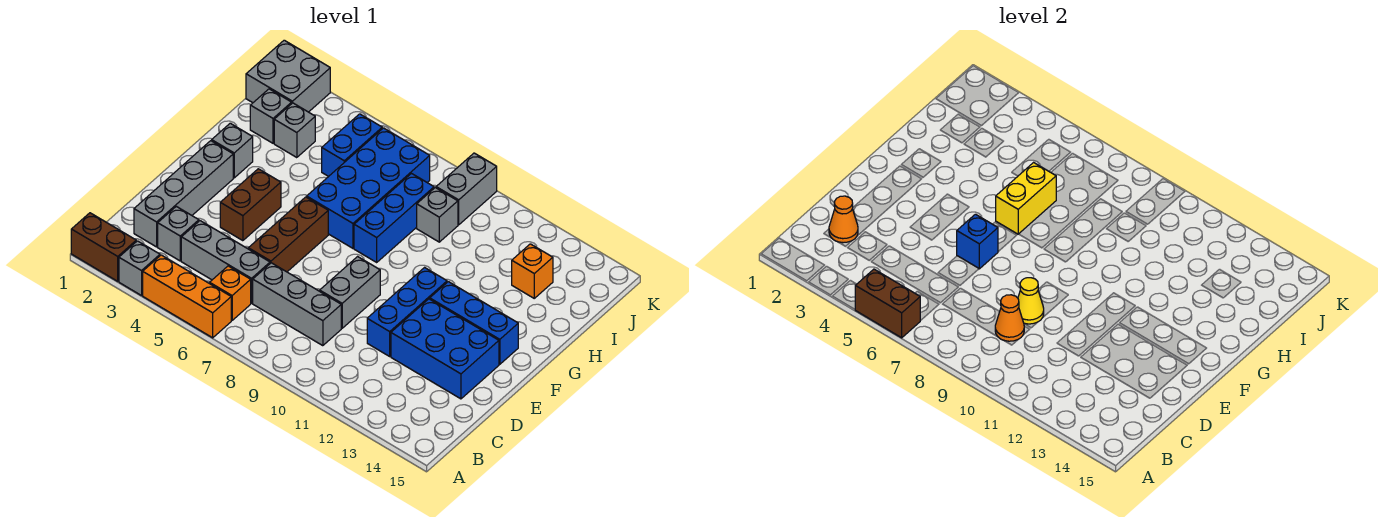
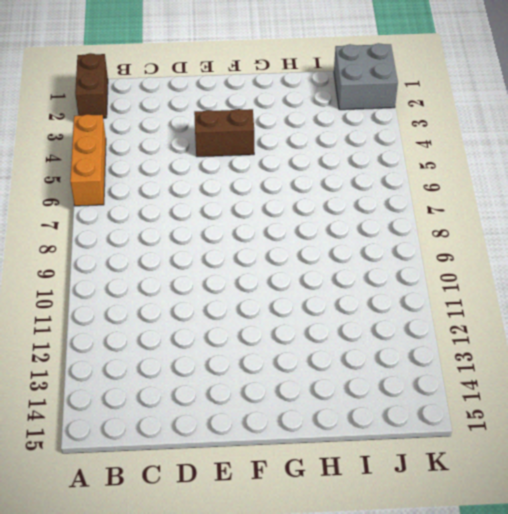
none -> grey 1x1 brick [119,241,160,296]
none -> orange 1x1 brick [210,266,251,320]
none -> grey 1x4 brick [134,141,233,247]
none -> grey 1x1 brick [158,206,199,261]

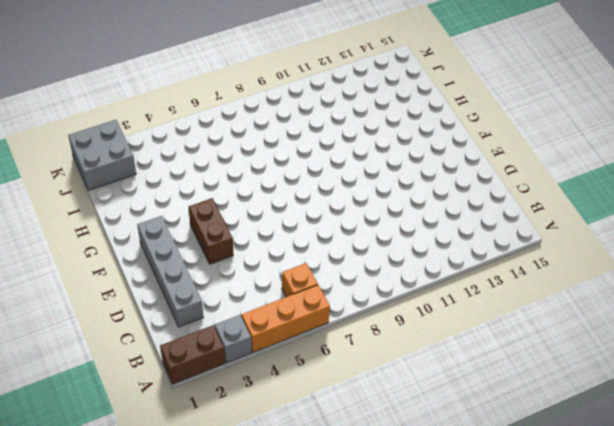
none -> grey 1x1 brick [158,206,199,261]
none -> grey 1x3 brick [181,221,270,303]
none -> grey 1x3 brick [253,263,341,346]
none -> brown 1x3 brick [248,197,328,272]

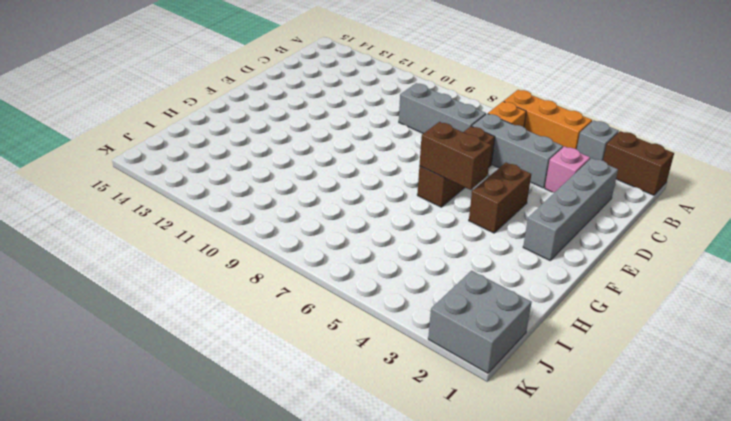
pink 1x1 brick [545,146,590,193] -> grey 1x1 brick [158,206,199,261]
brown 1x2 brick [419,122,491,190] -> brown 1x2 brick moved to [855,269,920,338]
none -> grey 1x2 brick [320,257,380,328]
none -> blue 1x3 brick [367,268,447,356]
none -> blue 2x3 brick [391,299,499,399]
none -> blue 1x3 brick [430,282,518,364]

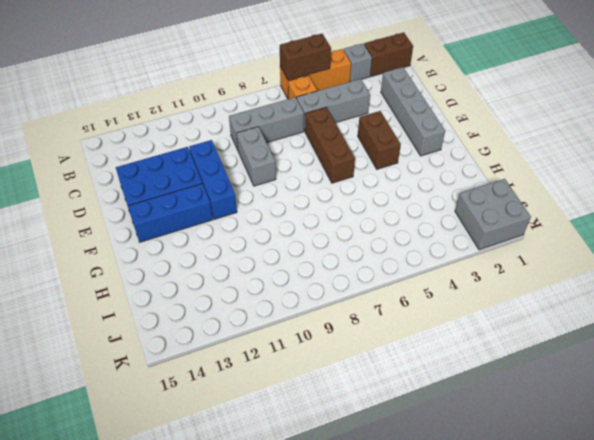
none -> grey 1x1 brick [158,206,199,261]
none -> grey 1x1 brick [212,123,253,178]
none -> blue 2x4 brick [307,128,430,248]
none -> blue 1x3 brick [354,174,434,262]

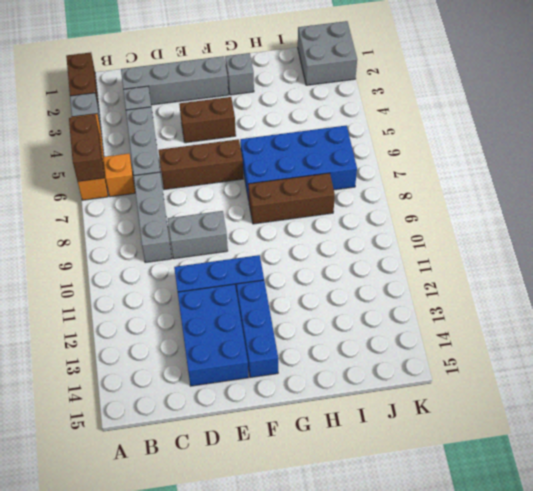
brown 1x3 brick [248,173,335,224] -> blue 1x3 brick [354,174,434,262]
none -> grey 1x1 brick [250,89,292,143]
none -> grey 1x1 brick [274,103,315,158]
none -> blue 1x2 brick [322,114,382,177]
none -> grey 1x1 brick [417,188,458,242]

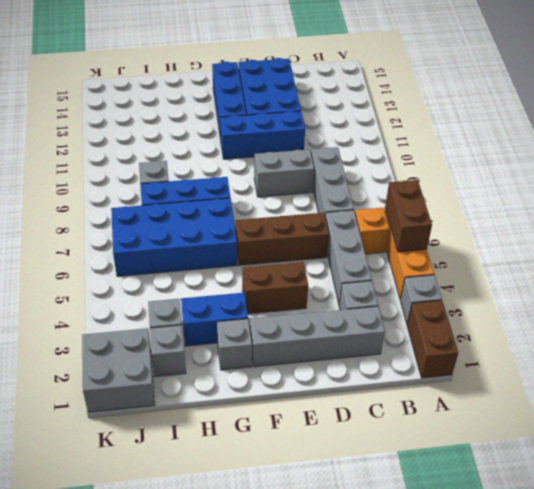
blue 1x2 brick [181,293,248,346] -> blue 1x2 brick moved to [322,114,382,177]
none -> orange 1x1 brick [512,244,553,298]
none -> grey 1x2 brick [436,153,497,225]
none -> orange 1x1 cone [829,196,858,243]
none -> orange 1x1 cone [995,295,1024,341]

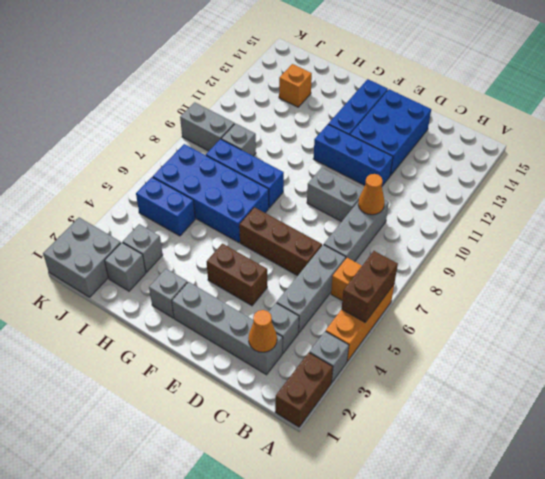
none -> yellow 1x1 cone [1018,278,1044,324]
none -> blue 1x1 brick [957,214,998,269]
none -> yellow 1x2 brick [996,163,1056,234]

